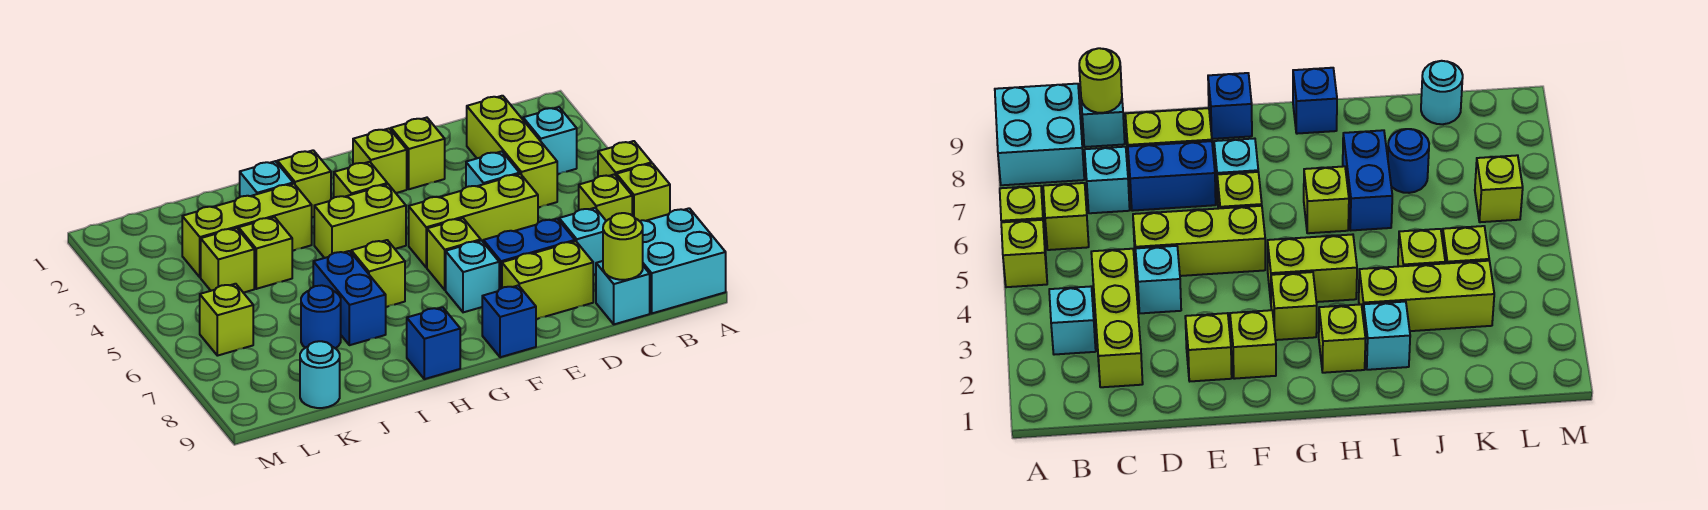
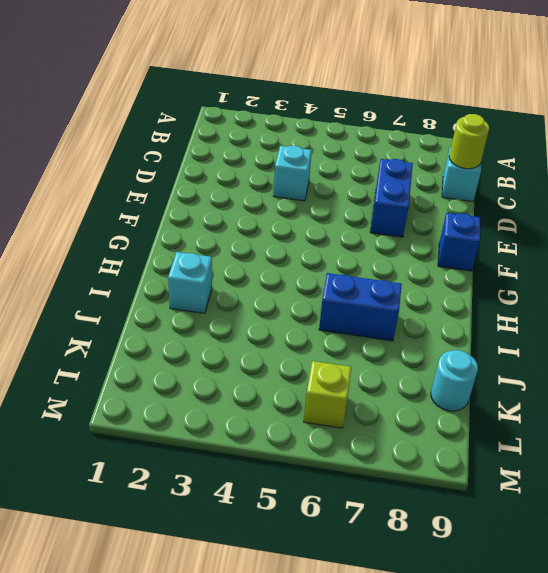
none -> lime 1x1 brick [598,141,652,177]
none -> lime 1x1 brick [616,163,670,221]
none -> cyan 2x2 brick [640,208,726,313]
none -> cyan 1x1 brick [523,107,577,174]

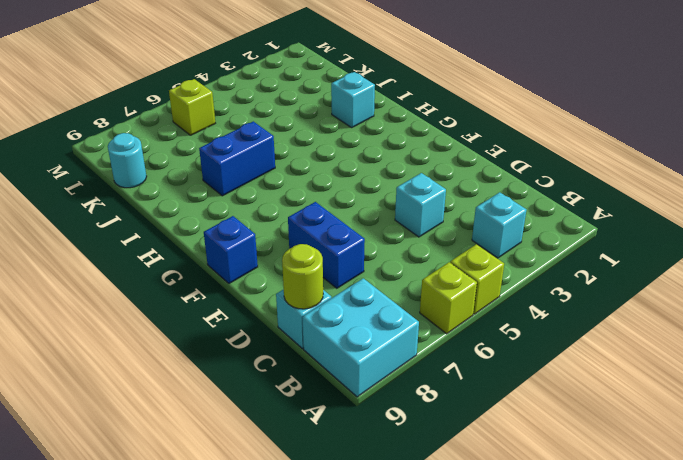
none -> lime 1x1 brick [579,174,632,221]
none -> lime 1x3 brick [467,96,557,208]
none -> cyan 1x1 brick [559,208,606,275]
none -> lime 1x3 brick [409,174,538,268]

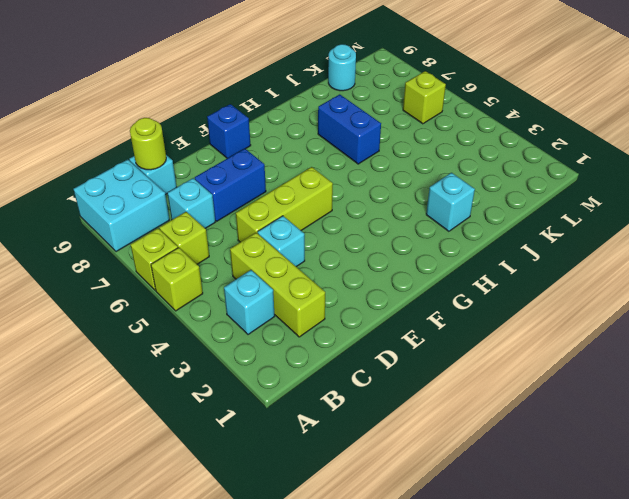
none -> lime 1x2 brick [502,241,593,319]
none -> lime 1x1 brick [391,118,445,189]
none -> lime 1x1 brick [353,129,407,193]
none -> lime 1x1 brick [427,218,481,290]

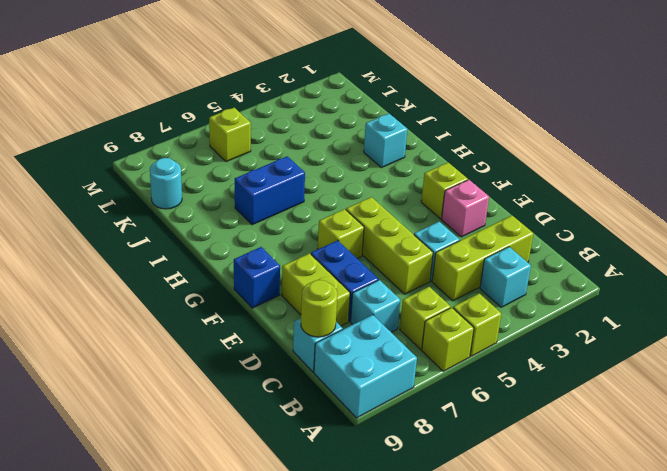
pink 1x1 brick [442,180,489,237] -> lime 1x1 brick [391,118,445,189]
none -> cyan 1x1 brick [446,241,499,312]
none -> lime 1x1 brick [334,162,387,198]
none -> lime 1x2 brick [314,184,406,258]
none -> lime 1x1 brick [277,150,331,217]

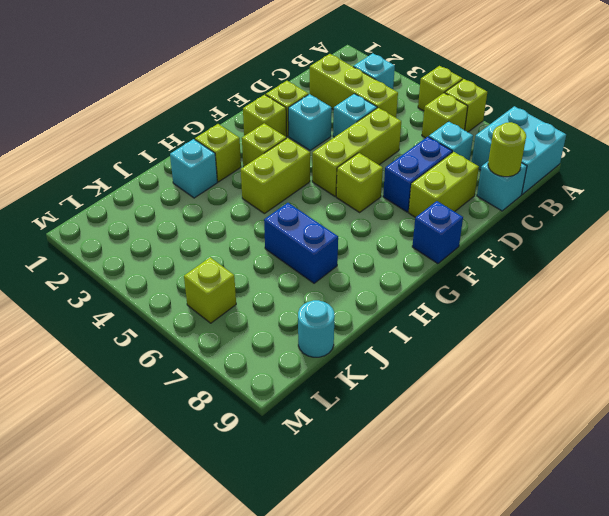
cyan 1x1 brick [288,94,332,150] -> cyan 1x1 brick moved to [446,241,499,312]
none -> lime 1x1 brick [351,240,405,307]
none -> blue 1x1 brick [407,307,460,379]
none -> lime 1x3 brick [182,184,312,277]
none -> lime 1x1 brick [239,217,292,289]

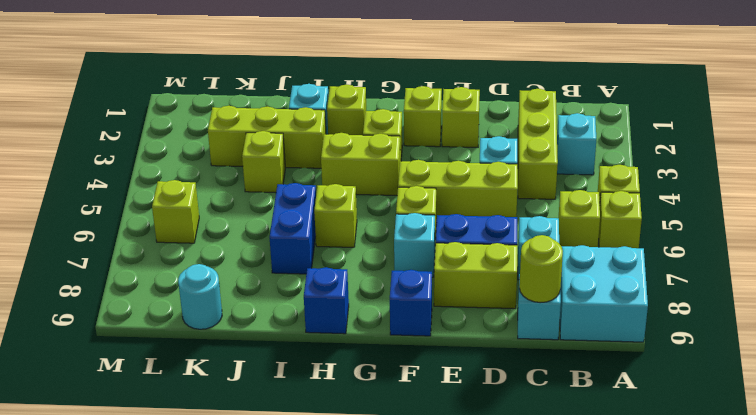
none -> blue 1x1 round brick [301,285,341,348]
none -> lime 1x1 brick [201,228,254,293]

